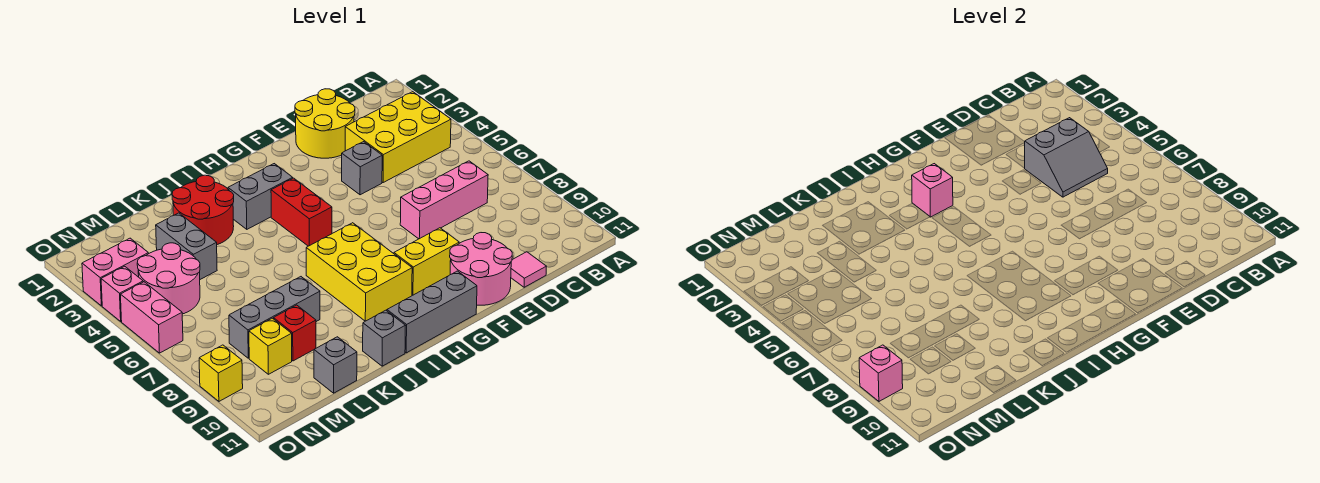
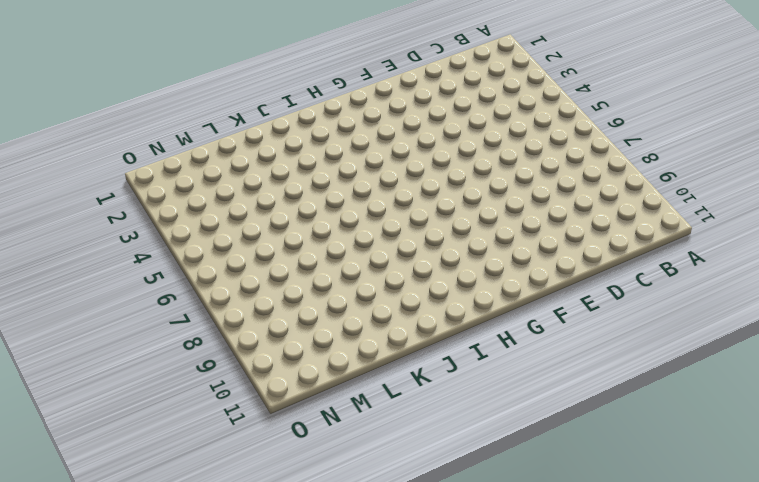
none -> yellow 2x3 brick [345,92,451,183]
none -> pink 1x3 brick [400,161,488,239]
none -> yellow 2x2 round brick [295,89,355,158]

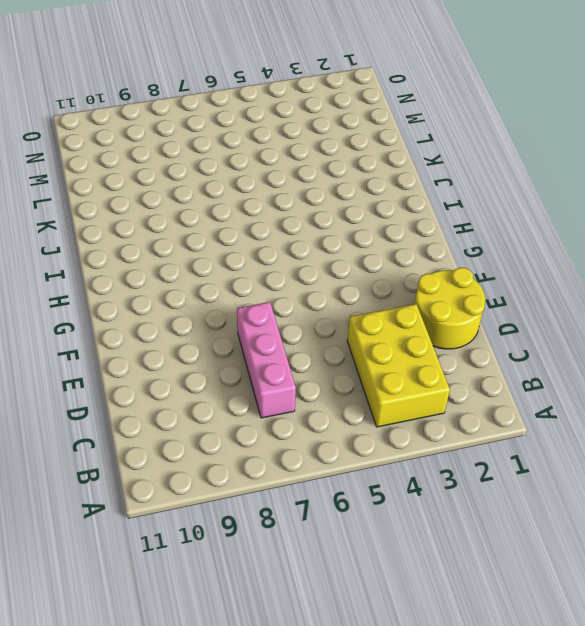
none -> pink 1x1 tile [511,252,546,287]
none -> grey 1x1 brick [342,142,382,195]
none -> pink 2x2 round brick [450,233,512,305]

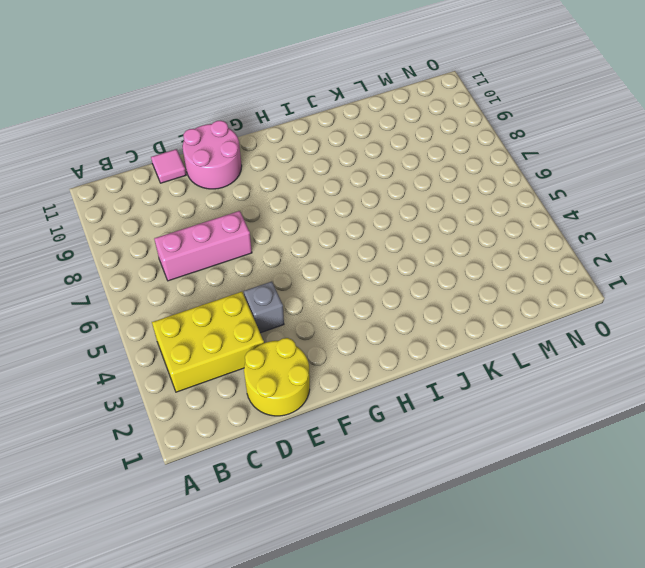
none -> yellow 1x2 brick [394,228,459,295]
none -> grey 1x3 brick [387,271,477,353]
none -> grey 1x2 brick [228,164,293,229]

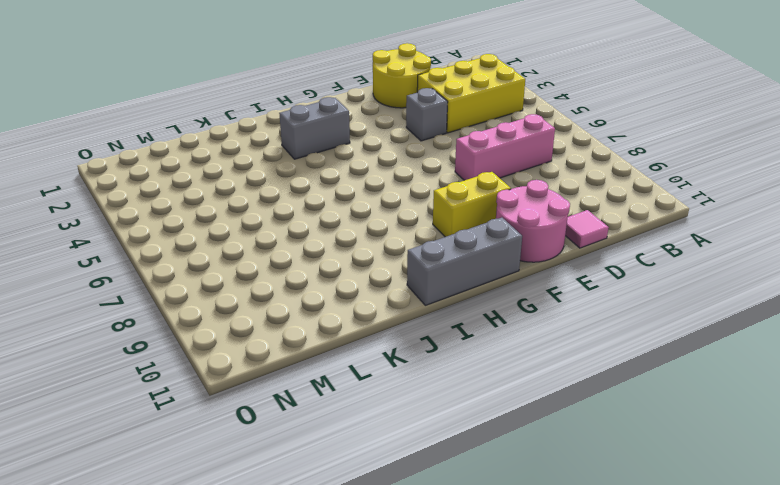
none -> red 1x2 brick [271,178,332,246]
none -> yellow 2x3 brick [306,223,412,321]
none -> red 2x2 round brick [172,175,234,245]

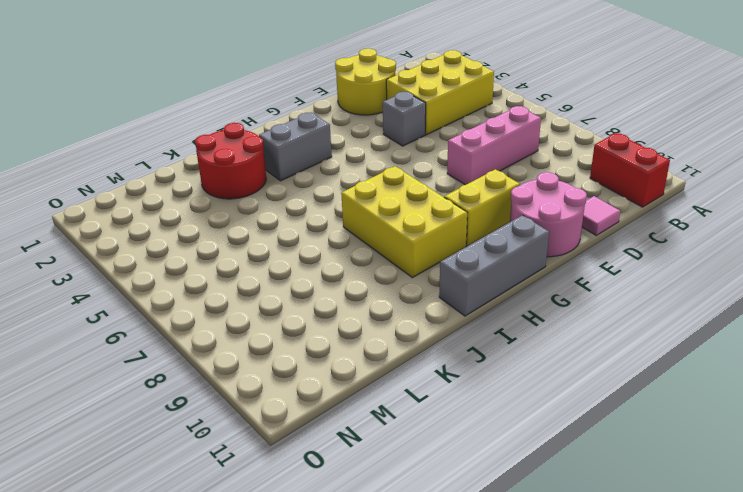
red 1x2 brick [590,133,670,207] -> red 1x2 brick moved to [271,178,332,246]
none -> grey 1x1 brick [363,310,406,366]
none -> grey 1x3 brick [229,277,320,358]
none -> grey 1x2 brick [156,213,217,279]

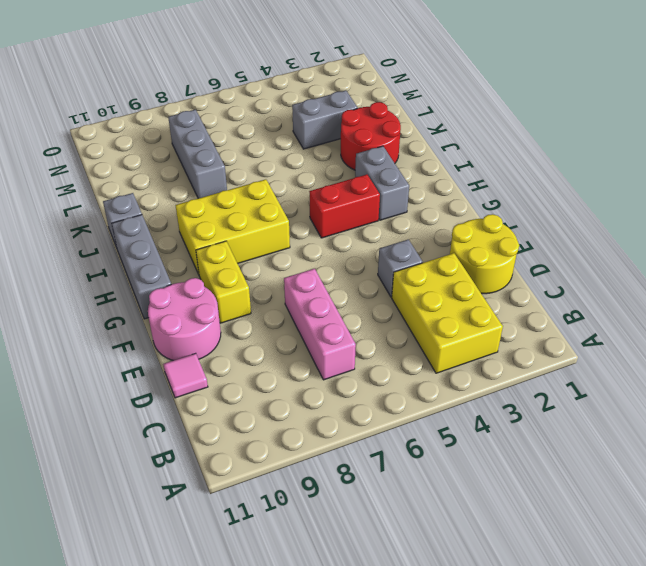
none -> red 1x1 brick [274,305,316,361]
none -> grey 1x1 brick [314,337,357,393]
none -> pink 2x2 round brick [137,243,200,314]

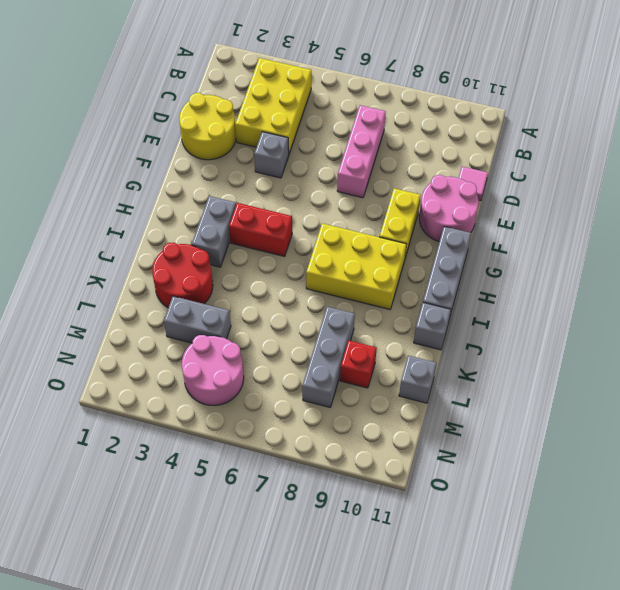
none -> yellow 1x1 brick [249,318,292,374]
none -> pink 1x2 brick [82,238,148,306]
none -> pink 1x1 brick [101,266,143,321]

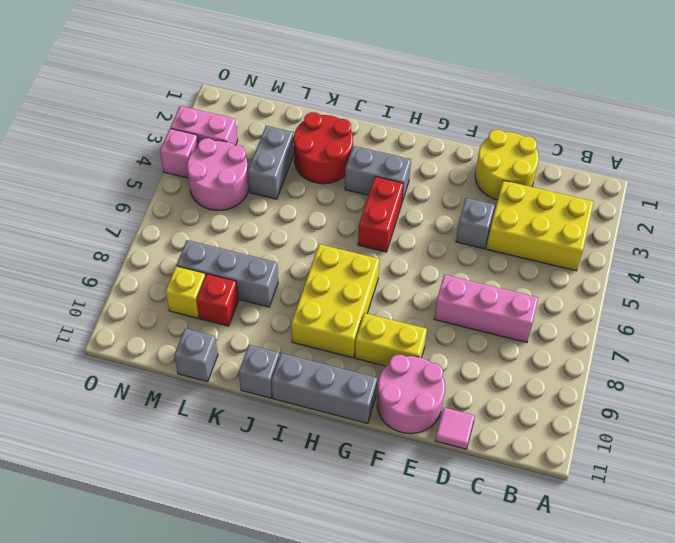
none -> pink 1x2 brick [120,282,183,353]
none -> yellow 1x1 brick [199,345,243,401]
none -> grey 2x2 slope [1025,118,1108,197]

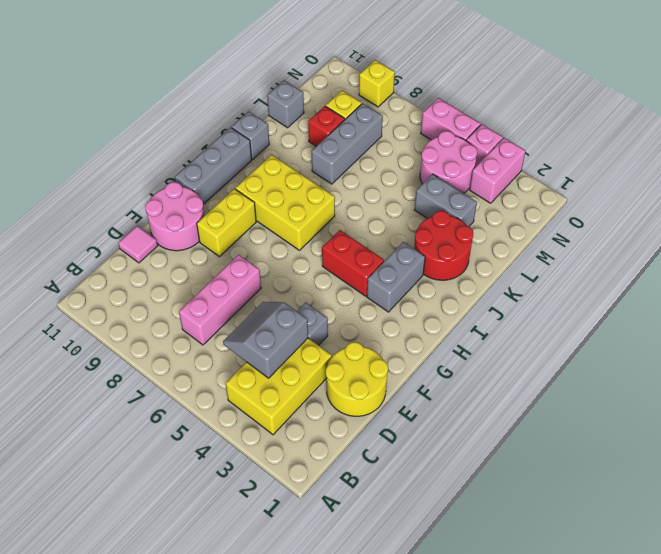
none -> pink 1x1 brick [912,164,953,217]
none -> pink 1x1 brick [859,345,903,401]

